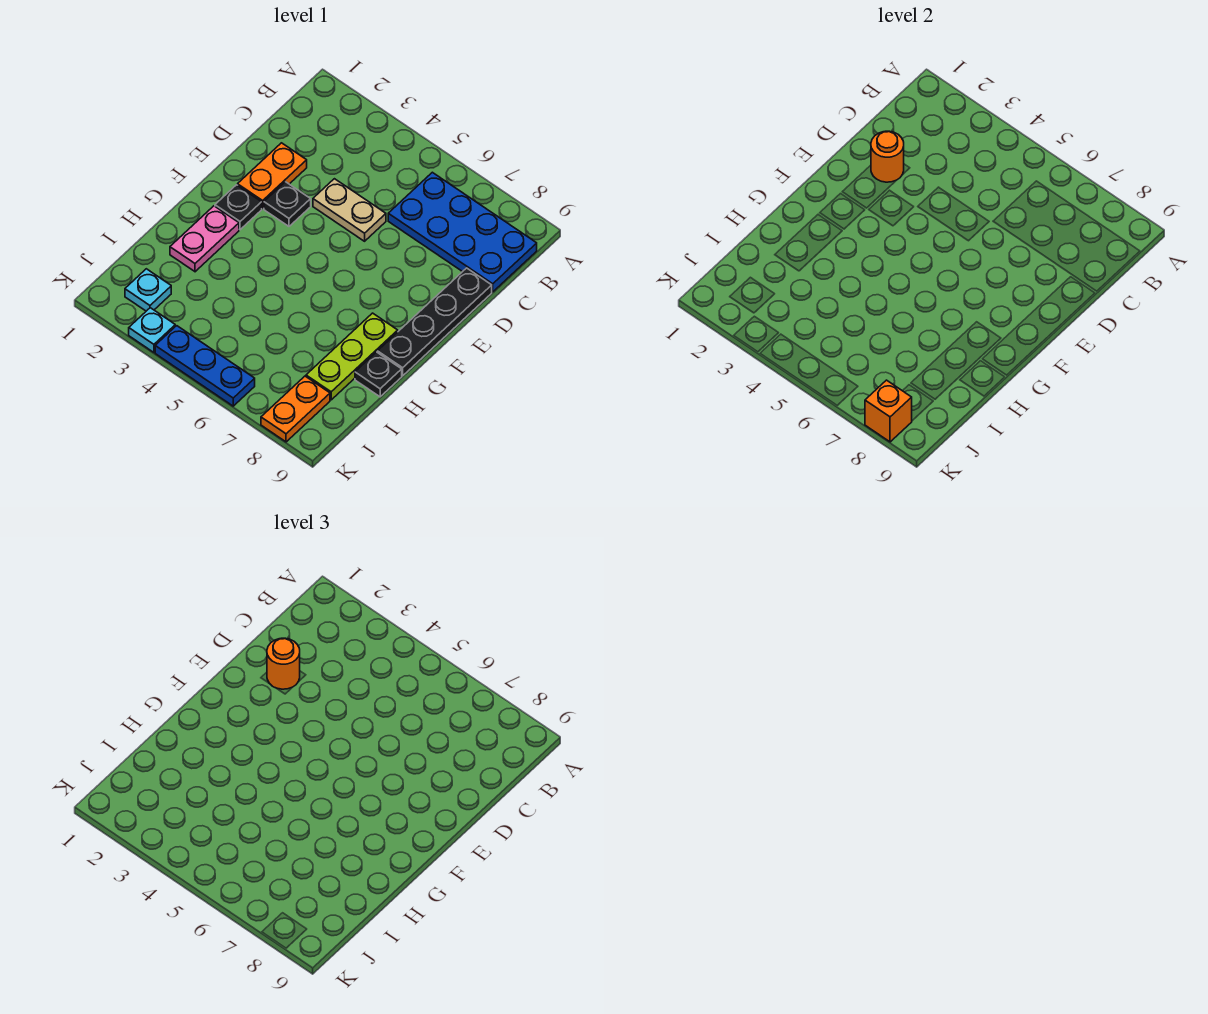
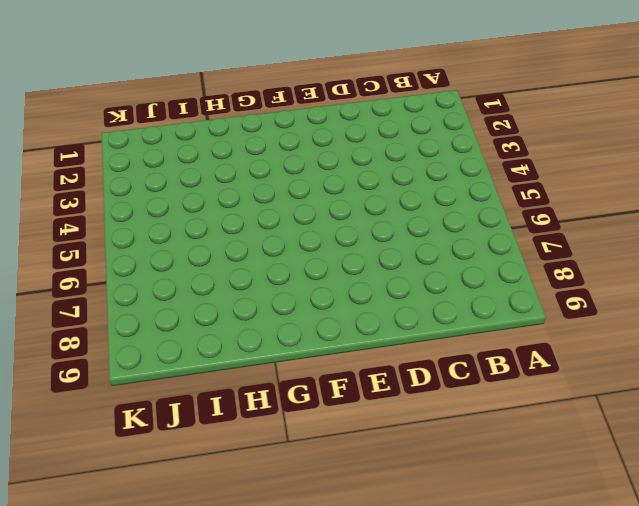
none -> blue 2x4 plate [388,172,537,292]
none -> orange 1x2 plate [238,143,307,209]
none -> tan 1x2 plate [313,179,386,241]

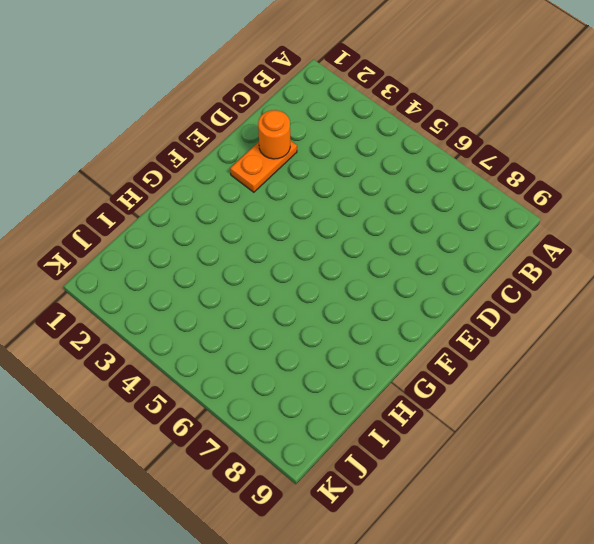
none -> blue 2x4 plate [388,172,537,292]
none -> tan 1x2 plate [313,179,386,241]
none -> black 1x4 plate [378,268,492,376]

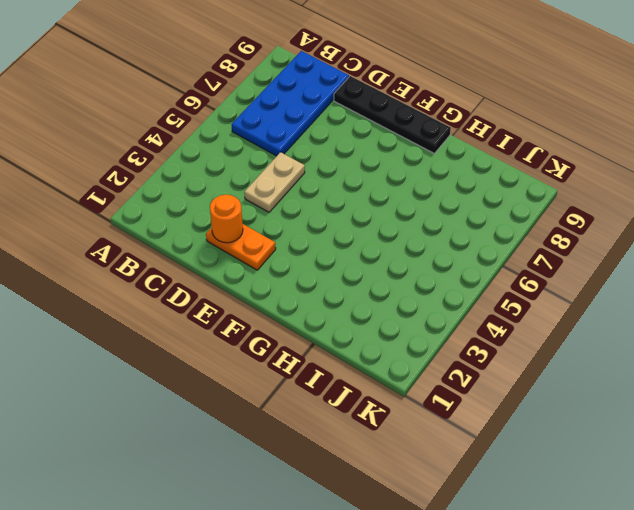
none -> black 1x1 plate [264,182,311,226]
none -> black 1x1 plate [215,185,262,230]
none -> pink 1x2 plate [170,206,239,272]

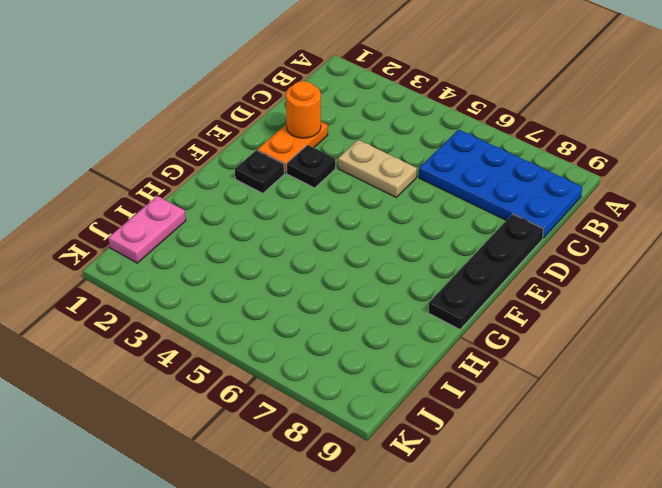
pink 1x2 plate [108,196,186,263] -> pink 1x2 plate moved to [170,206,239,272]
none -> lime 1x3 plate [306,313,398,400]
none -> black 1x1 plate [355,352,402,397]
none -> cyan 1x1 plate [125,269,171,311]

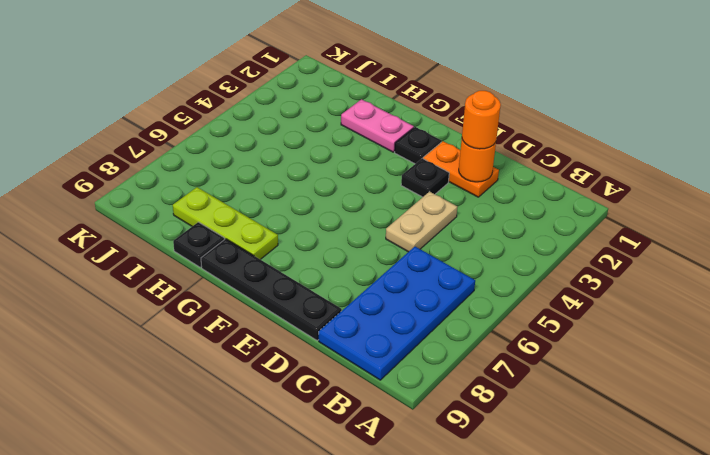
none -> cyan 1x1 plate [125,269,171,311]
none -> orange 1x2 plate [261,376,330,442]
none -> cyan 1x1 plate [129,308,175,352]

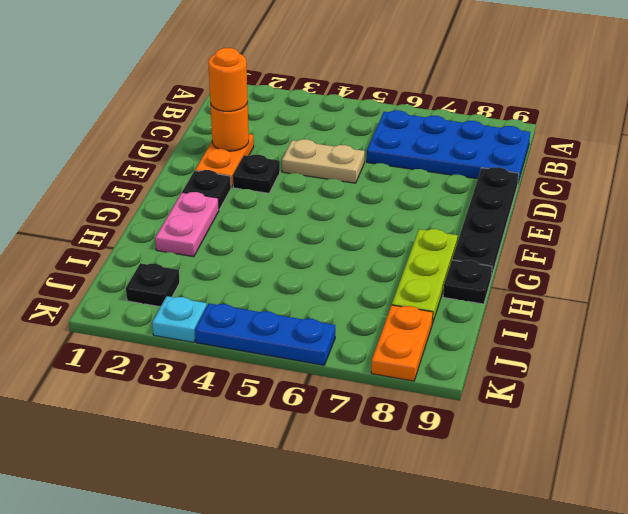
black 1x1 plate [126,263,180,307] -> cyan 1x1 plate [125,269,171,311]
none -> orange 1x1 brick [865,380,912,442]

